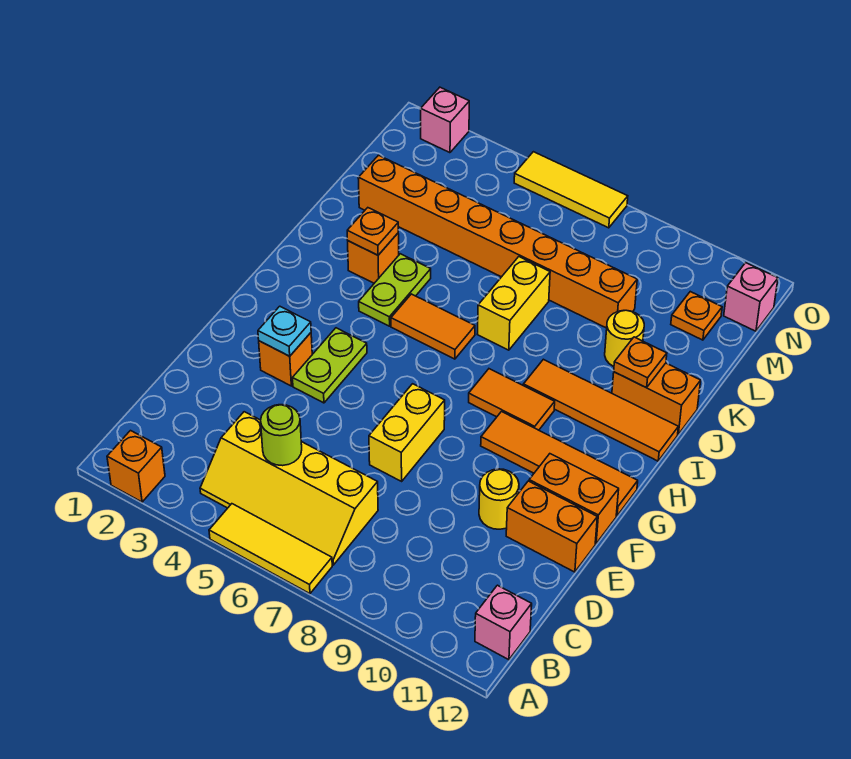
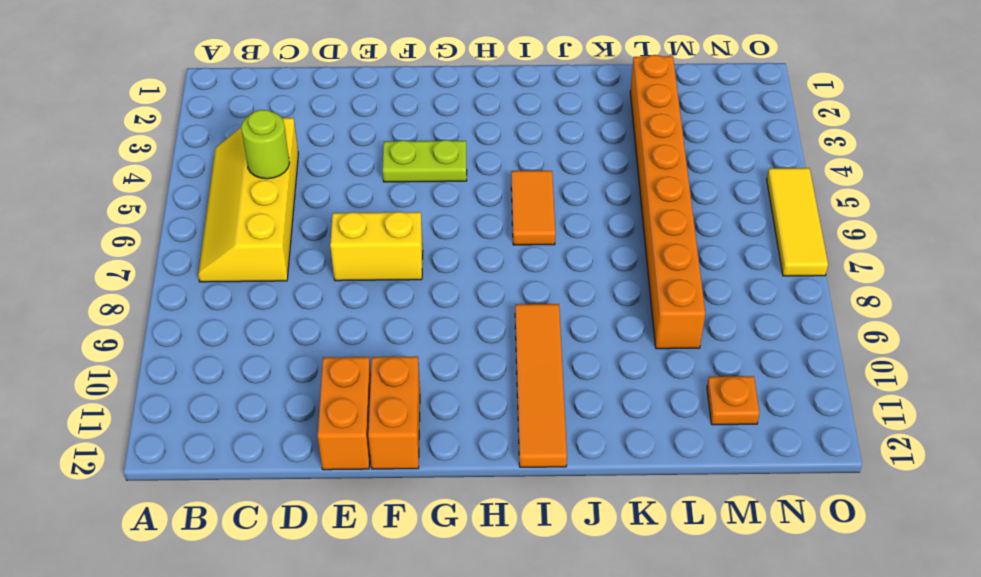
none -> orange 1x1 brick [107,431,165,502]
none -> yellow 1x3 tile [209,504,332,594]
none -> pink 1x1 brick [475,585,532,660]

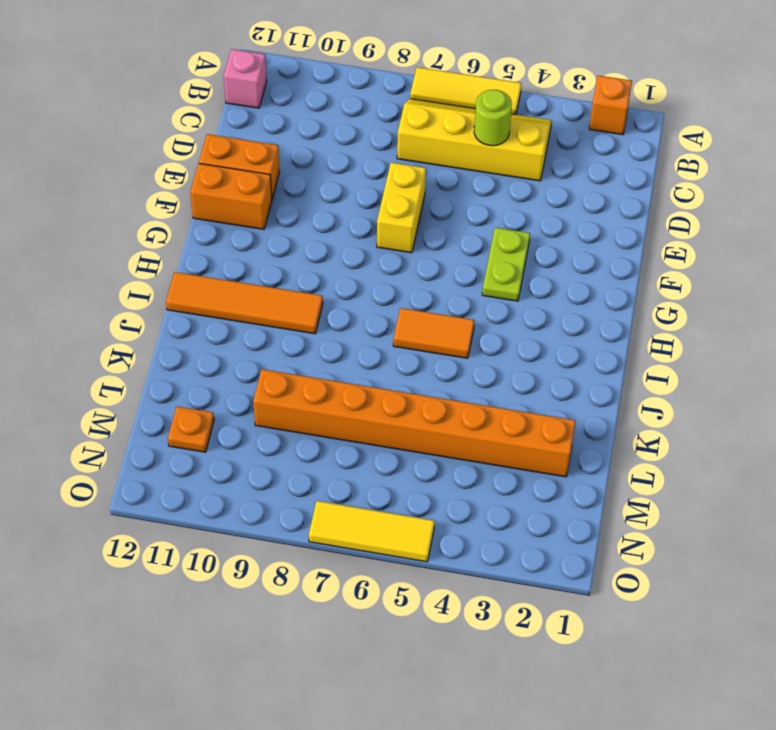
none -> yellow 1x1 round brick [479,469,519,529]
none -> orange 1x1 brick [259,333,312,386]
none -> orange 1x4 tile [481,412,638,516]

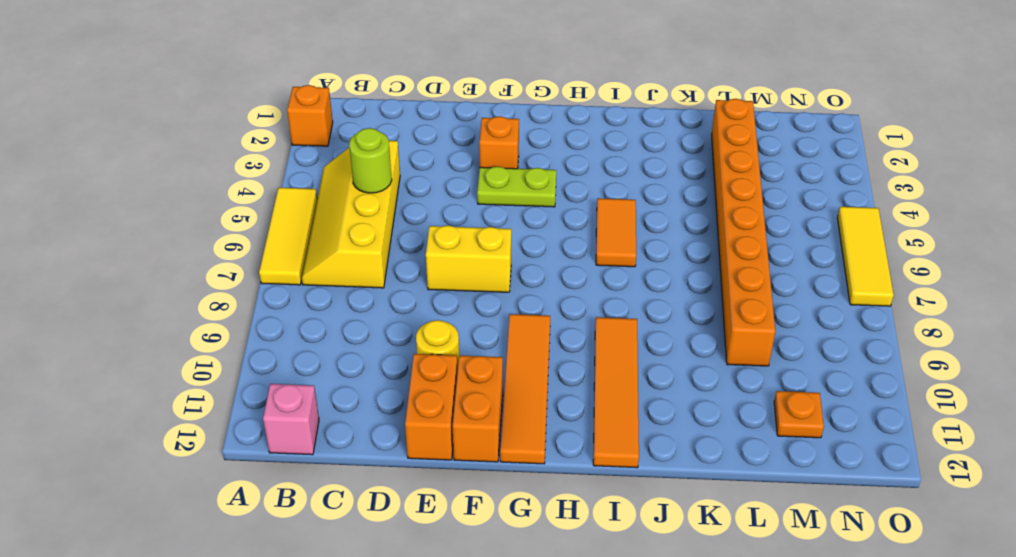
none -> orange 1x2 tile [469,369,555,430]
none -> lime 1x2 plate [359,254,431,326]
none -> orange 1x1 brick [348,233,399,283]

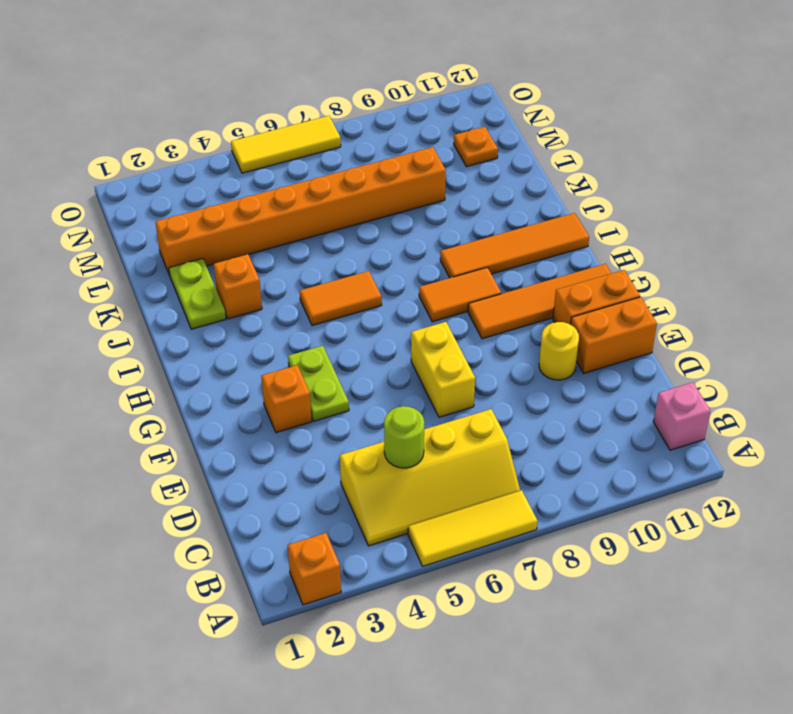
lime 1x2 plate [169,258,226,329] -> lime 1x2 plate moved to [359,254,431,326]
none -> yellow 1x2 brick [477,257,550,350]
none -> orange 1x2 brick [612,363,701,434]
none -> yellow 1x1 round brick [605,310,644,367]

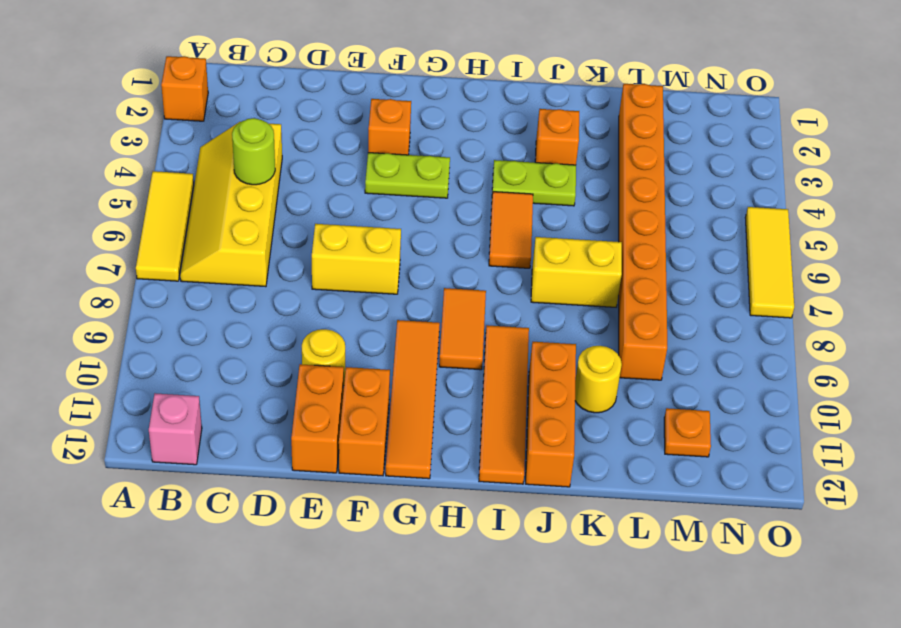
orange 1x3 brick [526,342,576,487] -> orange 1x2 brick [612,363,701,434]
none -> pink 1x1 brick [724,263,778,331]
none -> pink 1x1 brick [421,87,469,153]
none -> cyan 1x1 plate [258,306,311,356]

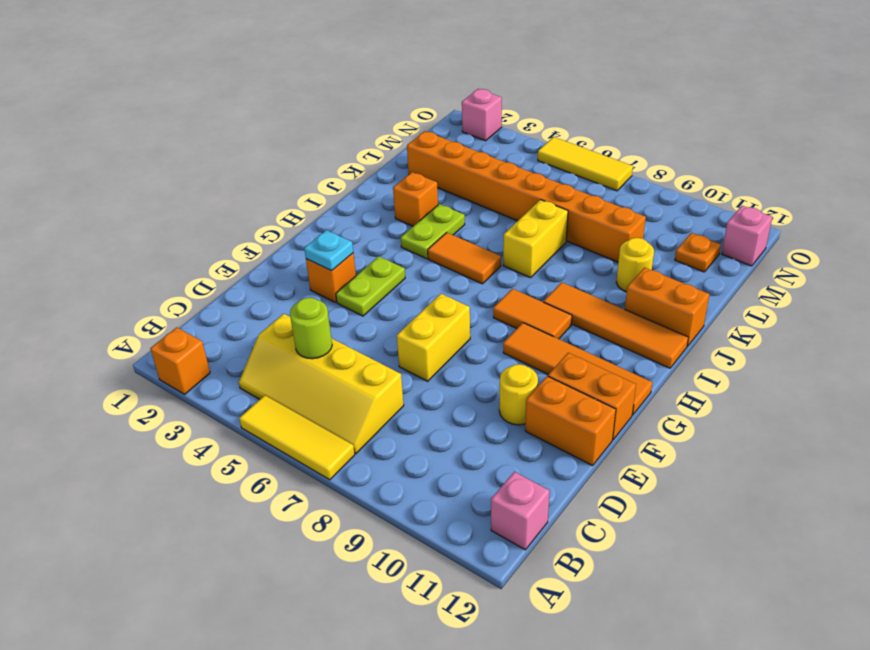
none -> orange 1x1 plate [347,208,398,255]
none -> orange 1x1 plate [614,337,667,388]

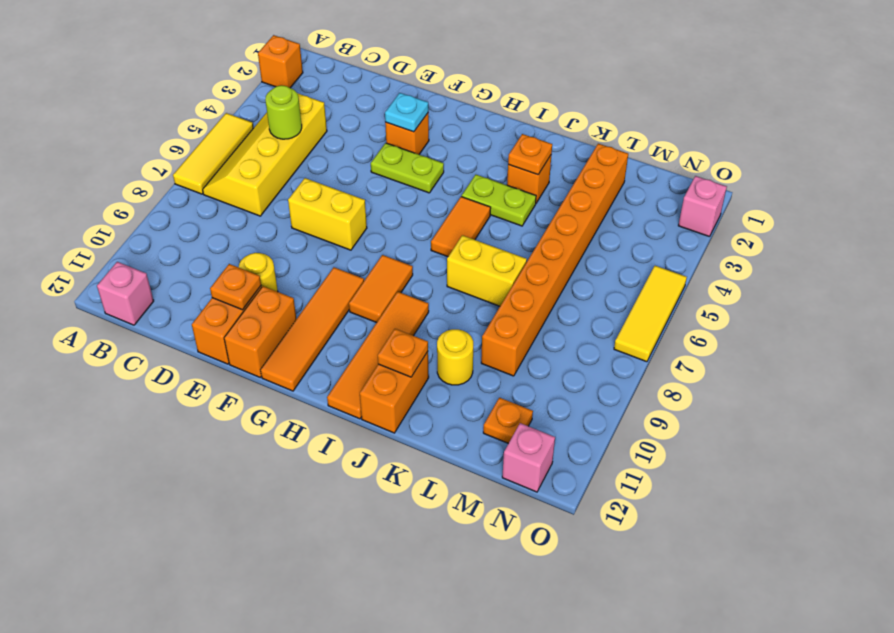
orange 1x1 plate [210,264,261,310] -> none

